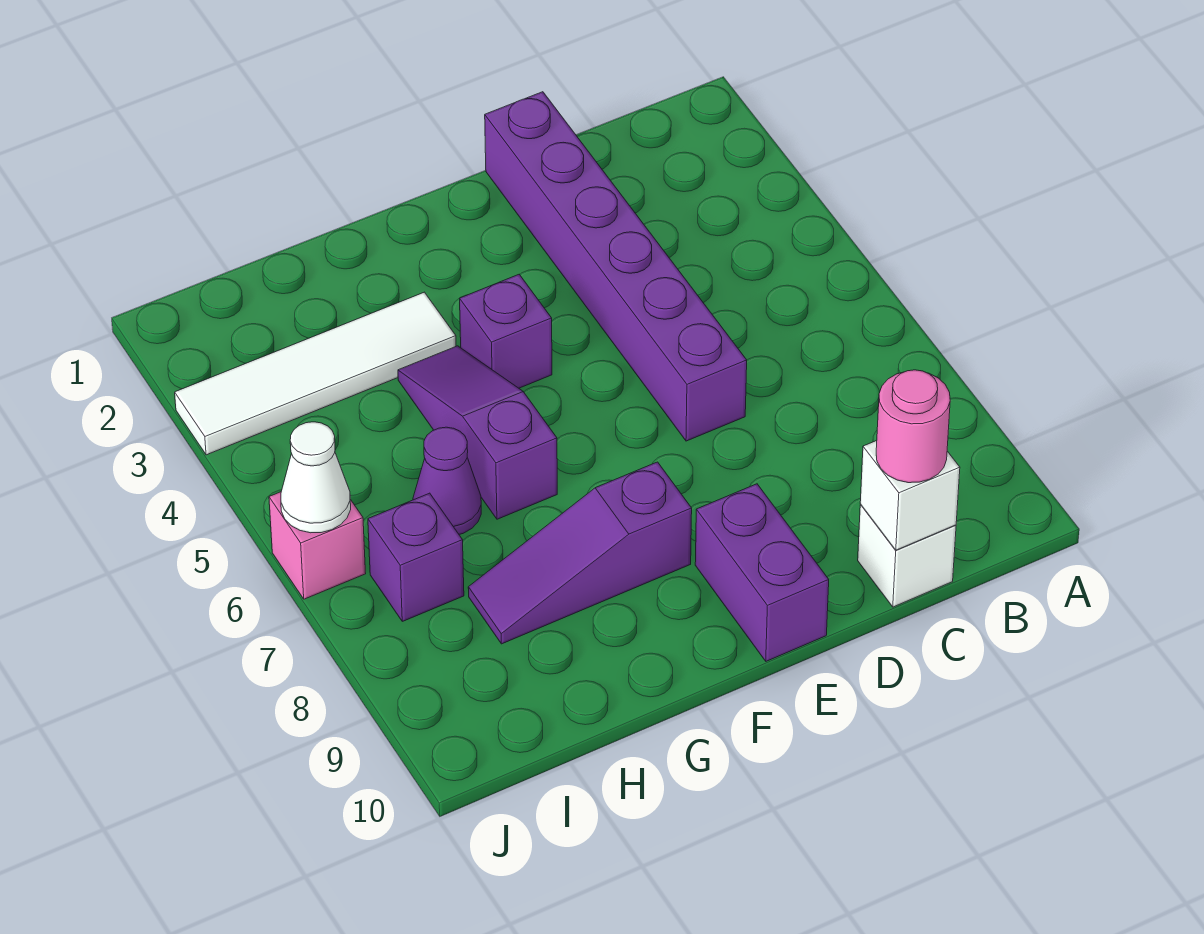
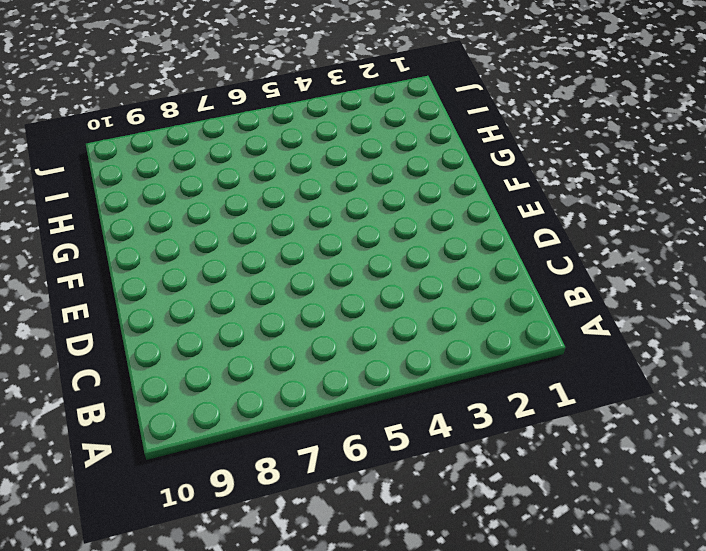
none -> white 1x1 brick [858,505,956,607]
none -> purple 1x6 brick [485,92,747,441]
none -> purple 1x2 brick [695,484,829,661]

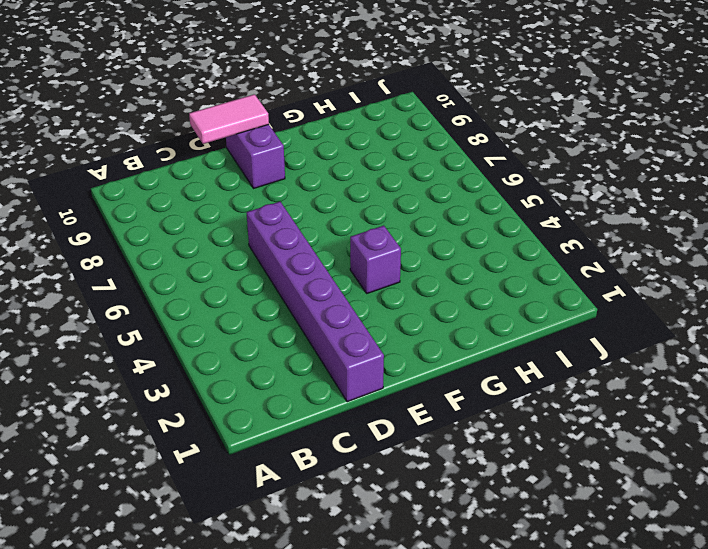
pink 1x2 tile [189,94,269,144] -> none
none -> white 1x1 brick [858,505,956,607]
none -> purple 1x3 slope [468,462,692,644]
none -> white 1x4 tile [175,292,456,455]

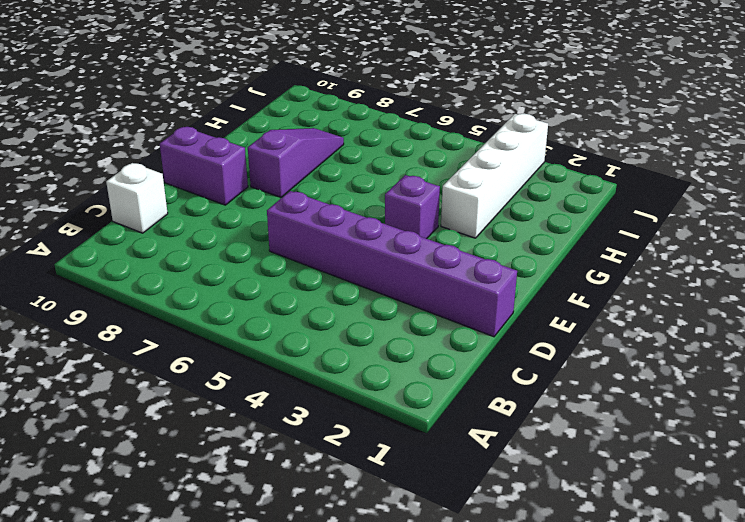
white 1x4 brick [441,114,548,238] -> white 1x4 tile [175,292,456,455]
none -> purple 1x3 slope [398,346,557,519]
none -> purple 1x1 cone [413,427,481,534]
none -> purple 1x1 brick [368,493,464,621]

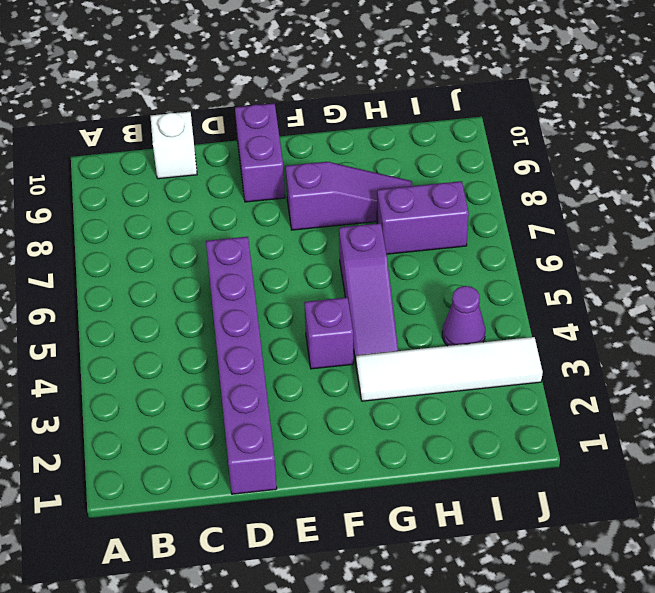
purple 1x2 brick [377,181,469,254] -> purple 1x1 brick [368,493,464,621]
purple 1x1 cone [442,286,485,346] -> purple 1x1 cone moved to [413,427,481,534]
none -> pink 1x1 brick [269,492,366,599]
none -> white 1x1 brick [860,441,960,550]
none -> white 1x1 cone [281,422,351,533]

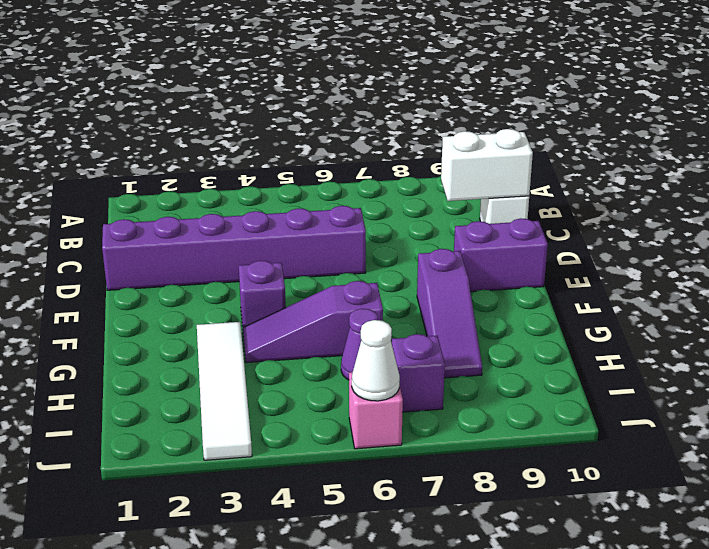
white 1x2 brick [441,129,533,201] -> white 1x1 brick [860,441,960,550]
none -> pink 1x1 round brick [876,370,950,483]

